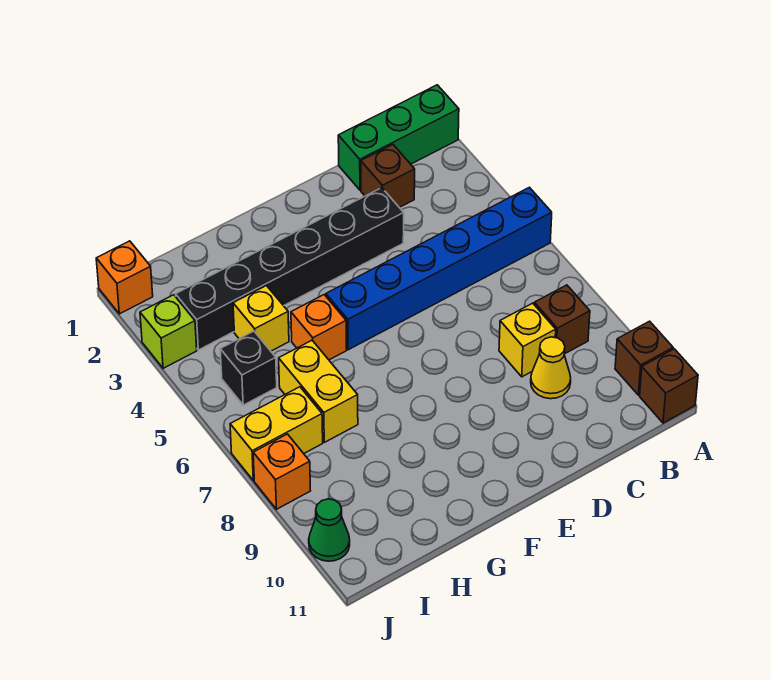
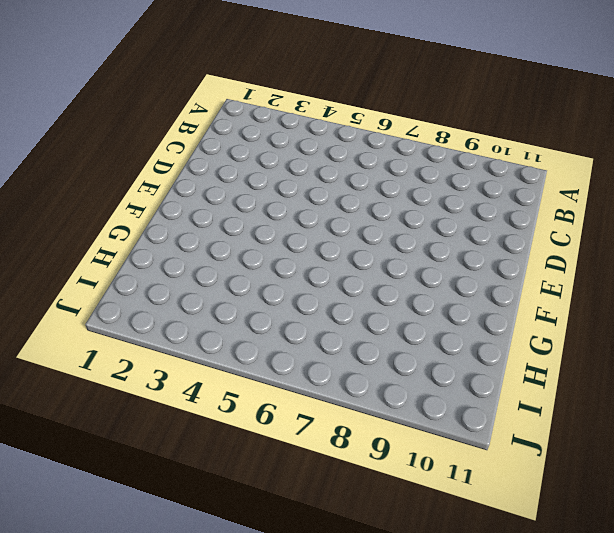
none -> green 1x3 brick [338,85,459,190]
none -> blue 1x6 brick [326,187,552,350]
none -> brown 1x1 brick [615,321,673,395]

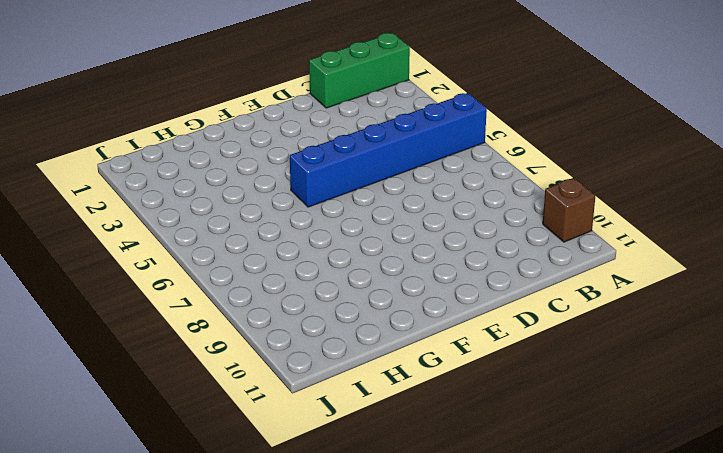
none -> brown 1x1 brick [640,349,698,423]
none -> brown 1x1 brick [534,285,590,354]
none -> brown 1x1 brick [361,144,415,207]

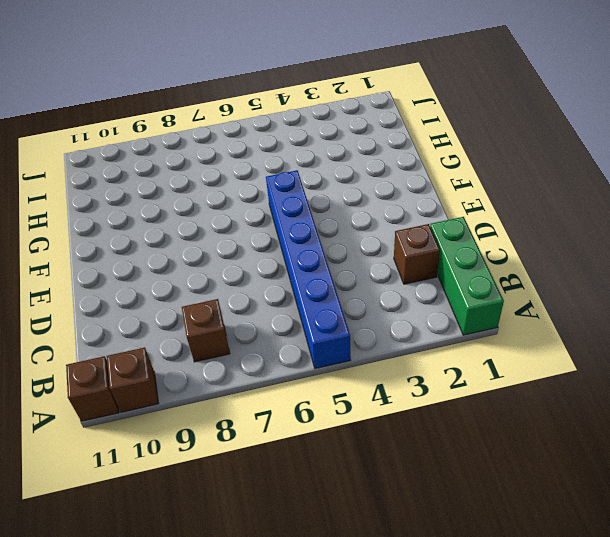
none -> yellow 1x1 brick [499,303,556,377]
none -> yellow 1x1 cone [531,337,571,399]
none -> black 1x6 brick [176,188,404,350]

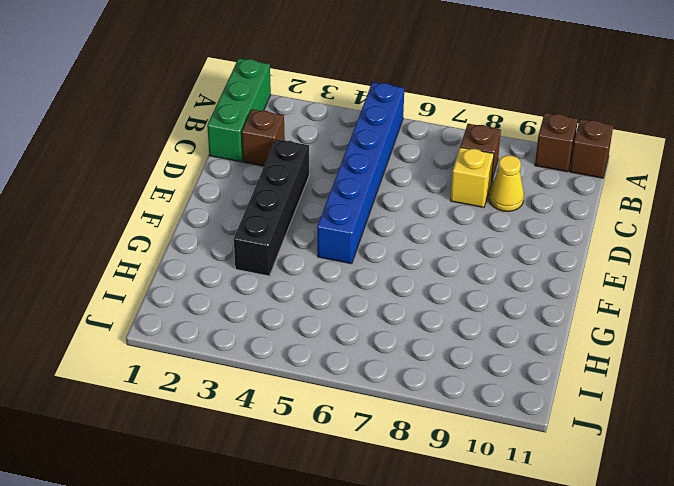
black 1x4 brick [234,139,309,276] -> black 1x6 brick [176,188,404,350]
none -> orange 1x1 brick [291,295,347,360]
none -> yellow 1x1 brick [233,286,289,351]
none -> yellow 1x2 brick [279,340,358,442]

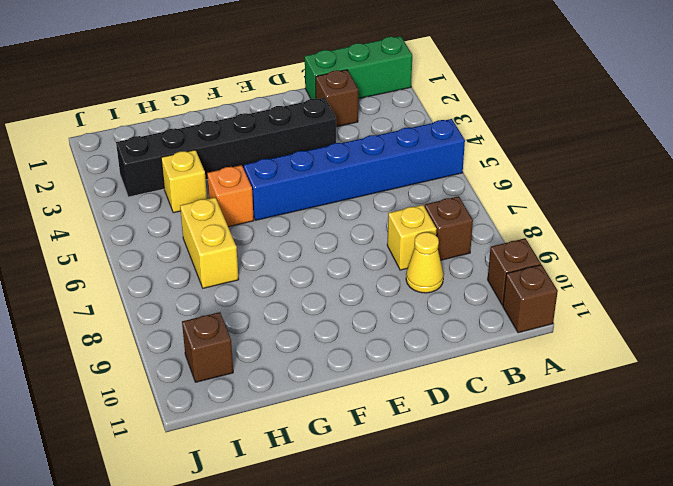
brown 1x1 brick [182,312,233,382] -> none
none -> black 1x1 brick [220,331,277,405]
none -> yellow 1x2 brick [230,387,323,481]
none -> orange 1x1 brick [96,241,153,314]

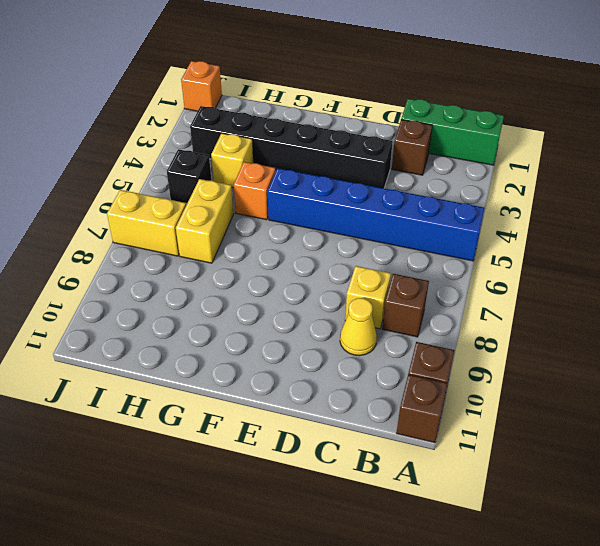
none -> lime 1x1 brick [140,295,197,368]
none -> orange 1x1 brick [253,434,310,509]
none -> green 1x1 cone [309,499,350,561]

